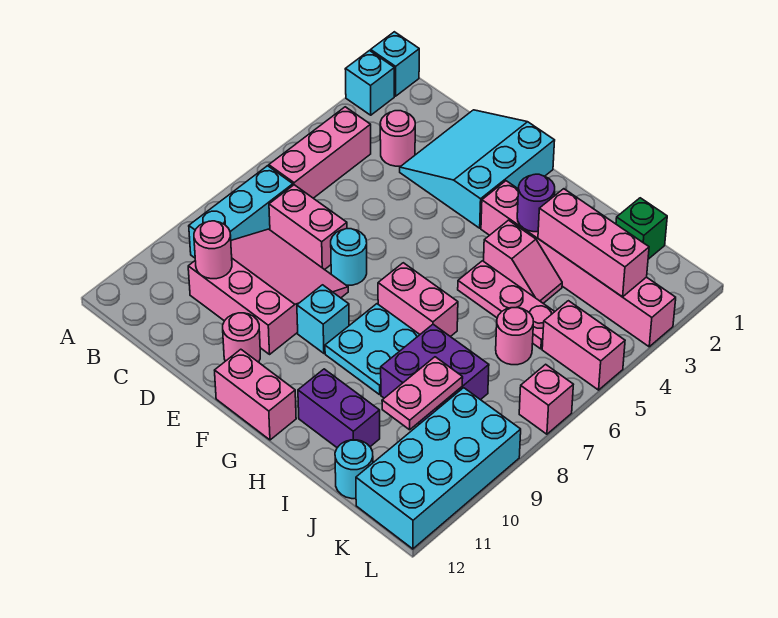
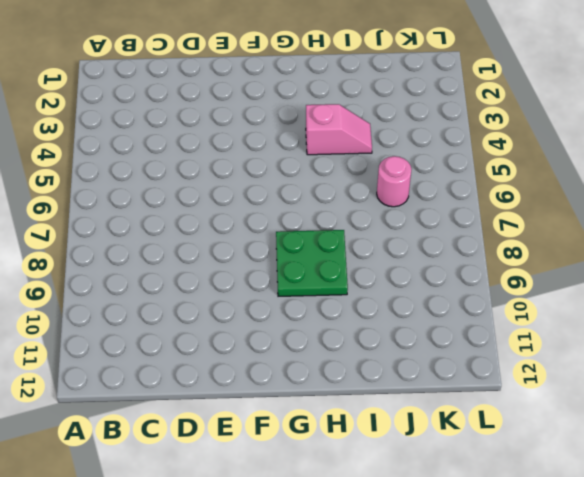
green 2x2 plate [276,230,348,296] -> cyan 2x2 plate [325,304,420,395]
none -> cyan 1x1 brick [371,32,419,96]
none -> cyan 1x1 brick [345,51,394,115]
none -> pink 1x3 brick [269,107,371,198]

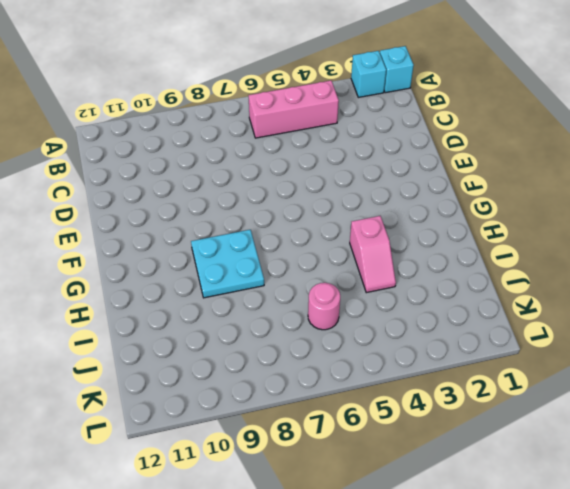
none -> cyan 1x3 brick [189,166,293,258]
none -> pink 1x1 round brick [380,111,415,166]
none -> pink 1x2 brick [269,185,347,270]

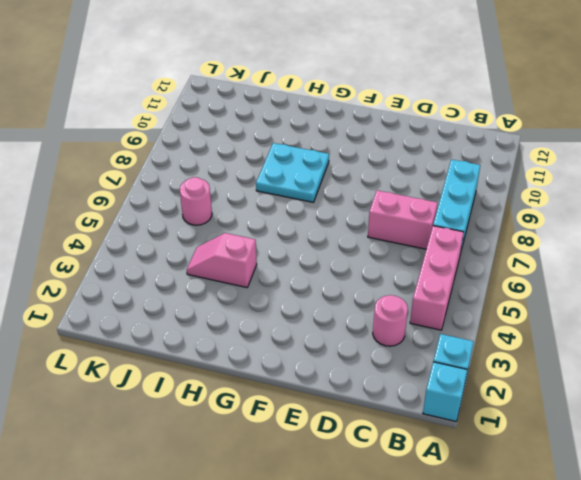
none -> pink 3x3 slope [188,229,348,354]
none -> cyan 3x3 slope [400,110,555,228]
none -> cyan 1x1 round brick [331,229,367,285]

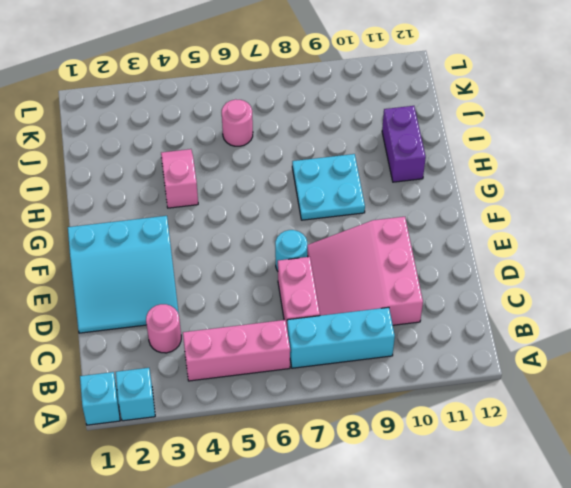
none -> pink 1x1 round brick [223,313,260,362]
none -> cyan 1x1 brick [297,285,349,353]
none -> pink 1x2 brick [215,349,296,440]

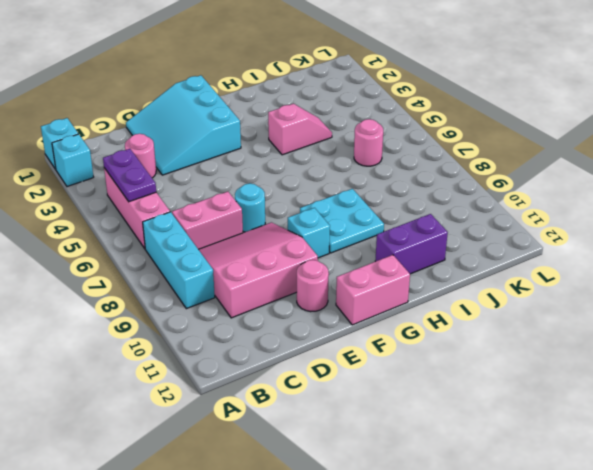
purple 1x2 plate [103,149,156,202] -> none
none -> pink 1x6 brick [481,181,676,347]
none -> pink 1x2 brick [378,263,458,337]
none -> pink 1x3 plate [458,261,555,349]

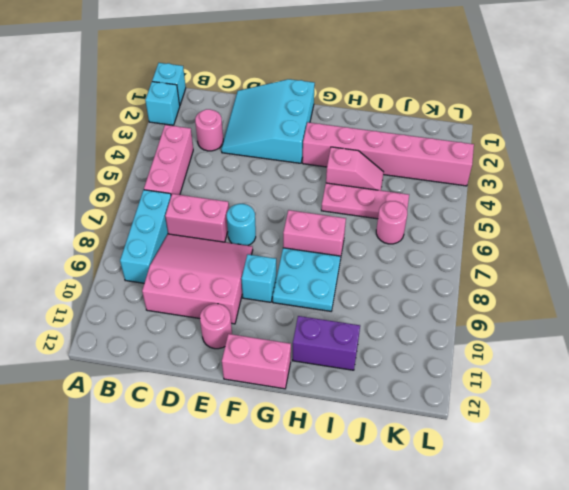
none -> purple 2x2 brick [381,324,489,424]
none -> green 1x1 brick [616,198,667,259]
none -> cyan 1x1 round brick [335,440,373,499]

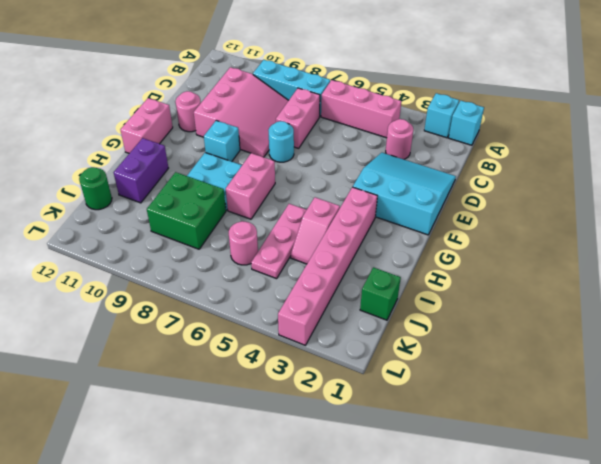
green 2x2 brick [147,172,226,249] -> purple 2x2 brick [381,324,489,424]
green 1x1 round brick [79,167,112,210] -> cyan 1x1 round brick [335,440,373,499]
none -> pink 1x2 brick [542,301,625,390]
none -> cyan 2x4 brick [356,388,521,549]
none -> pink 1x1 brick [519,364,573,434]

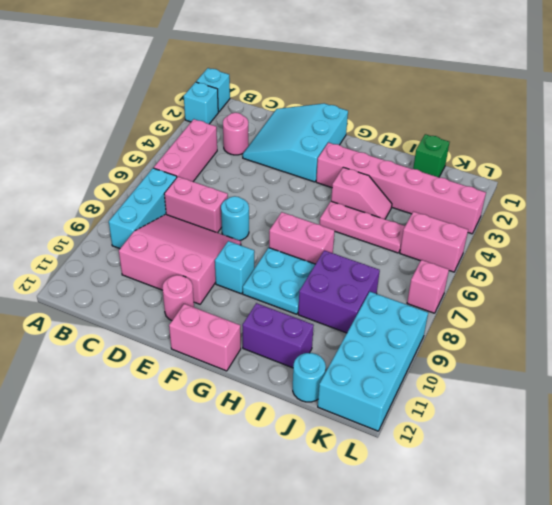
none -> pink 1x1 round brick [496,307,533,365]
none -> pink 1x1 round brick [194,221,232,279]
none -> purple 1x1 round brick [517,174,555,232]

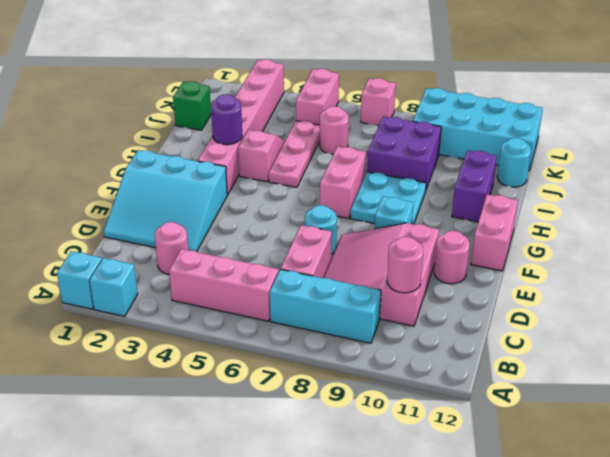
none -> pink 1x3 brick [538,189,649,297]
none -> pink 1x2 plate [382,357,463,430]

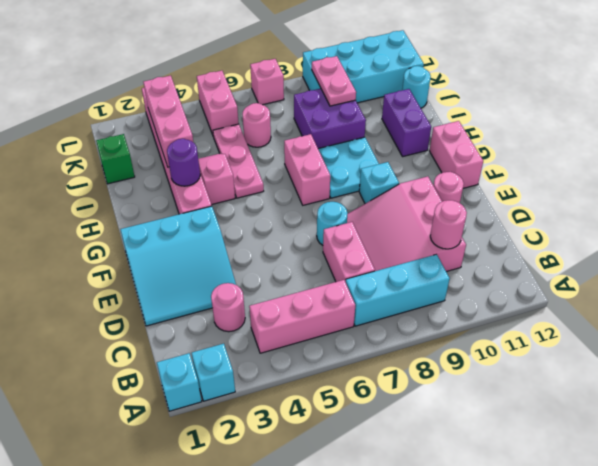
pink 1x2 plate [312,56,356,106] -> pink 1x2 plate turned to [382,357,463,430]

